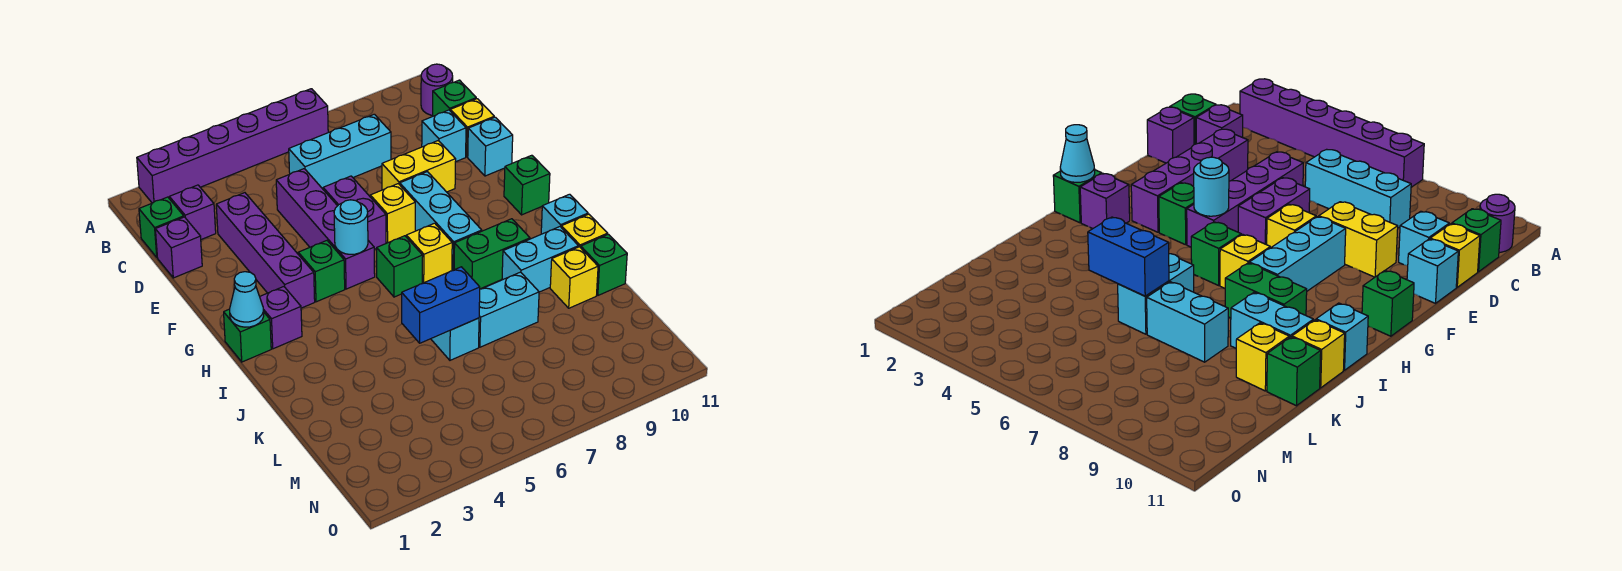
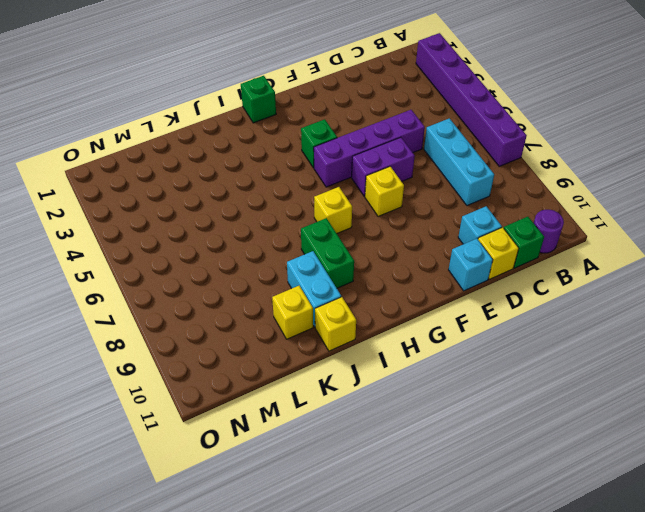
none -> green 1x1 brick [139,197,184,257]
none -> purple 1x1 brick [169,185,216,240]
none -> purple 1x1 brick [155,217,202,278]
none -> purple 1x4 brick [216,193,315,308]

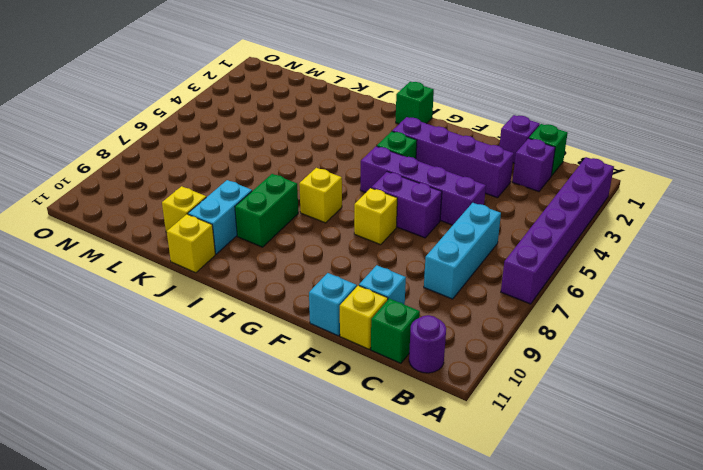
none -> yellow 1x2 brick [382,141,456,192]
none -> cyan 1x3 brick [400,172,482,271]
none -> green 1x1 brick [504,155,550,215]
none -> purple 1x1 brick [260,287,302,349]

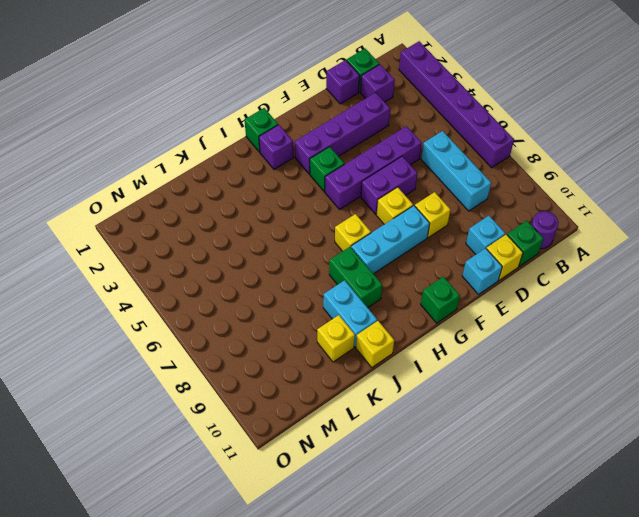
yellow 1x1 brick [415,192,450,237] -> yellow 1x2 brick [382,141,456,192]
none -> green 1x1 brick [377,236,423,297]
none -> cyan 1x1 brick [541,194,588,234]
none -> cyan 1x2 brick [431,318,479,360]
none -> cyan 1x2 brick [479,272,539,347]

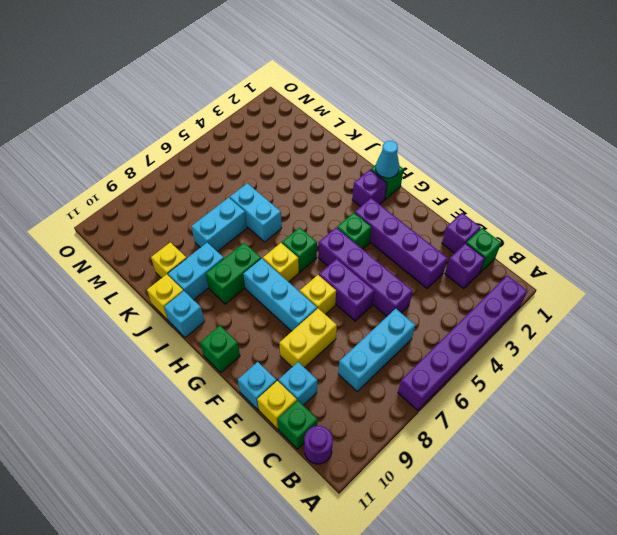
none -> green 1x1 brick [581,234,627,295]
none -> cyan 1x1 round brick [334,200,368,254]
none -> blue 1x2 brick [402,267,480,343]

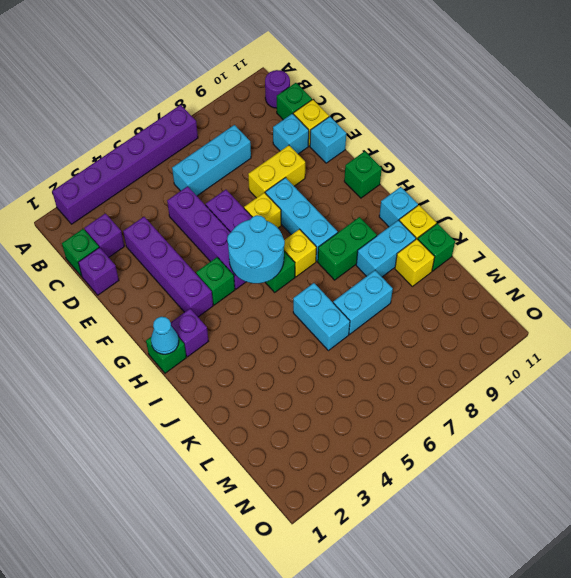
cyan 2x2 round brick [227,215,285,283] -> cyan 1x1 round brick [334,200,368,254]
none -> blue 1x2 brick [402,267,480,343]

